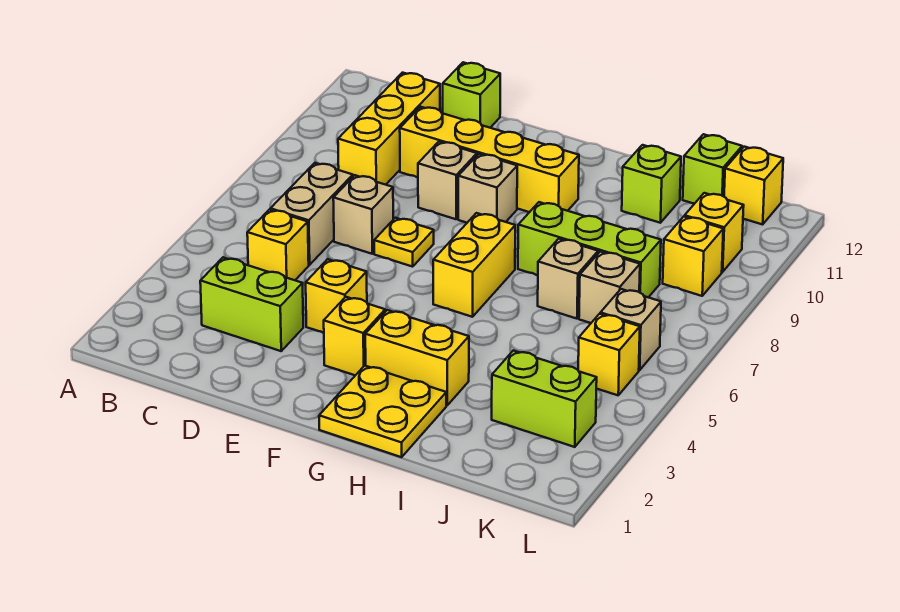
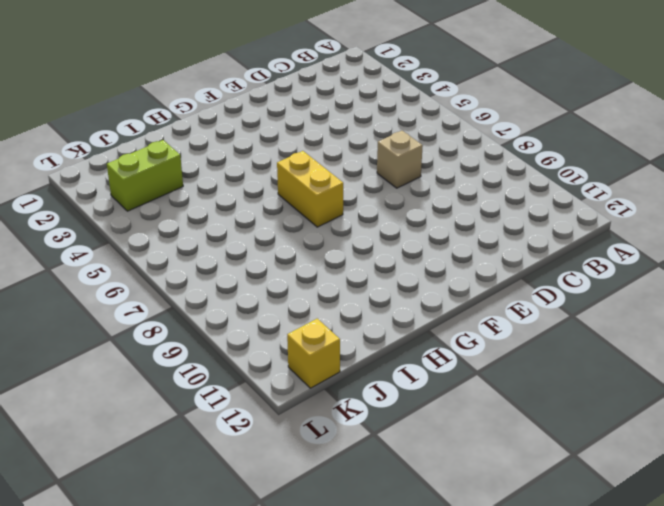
none -> lime 1x2 brick [200,257,303,351]
none -> yellow 1x1 brick [247,210,309,280]
none -> tan 1x2 brick [270,163,353,265]

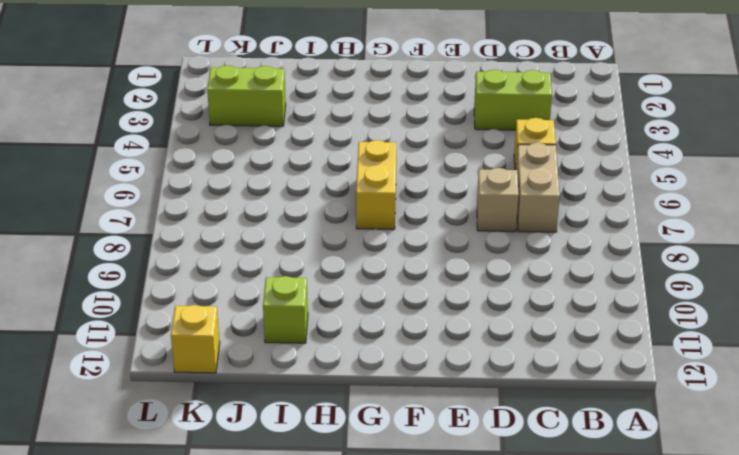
none -> yellow 1x3 brick [338,73,440,185]
none -> yellow 1x4 brick [400,107,579,212]
none -> lime 1x1 brick [443,62,500,128]

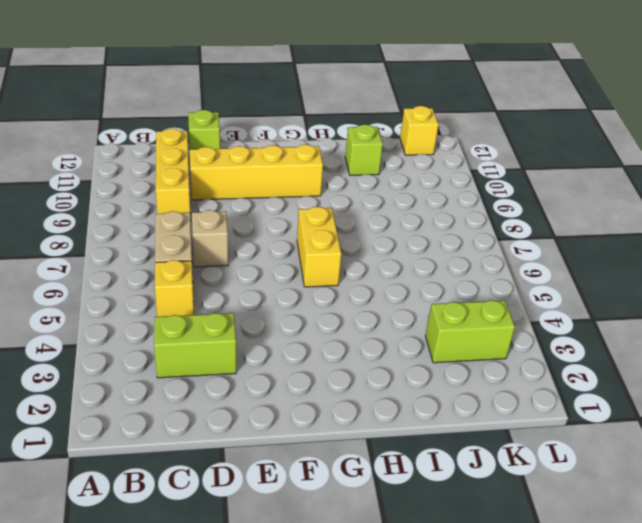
none -> yellow 1x1 brick [306,259,367,333]
none -> yellow 1x1 plate [374,218,434,267]
none -> tan 1x1 brick [418,142,477,219]

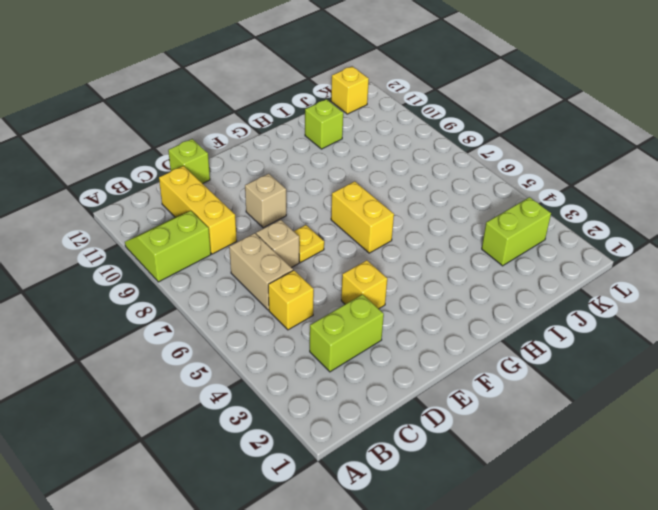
lime 2x2 slope [125,211,211,282] -> none
none -> yellow 1x4 brick [400,107,579,212]
none -> yellow 1x1 brick [324,297,385,375]
none -> tan 1x1 brick [458,154,517,223]

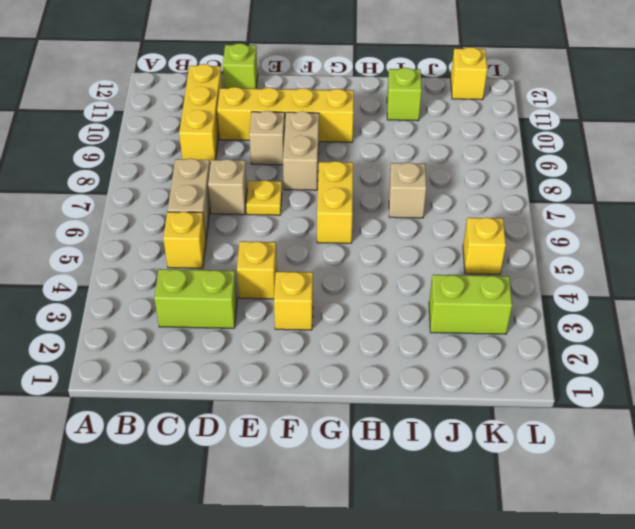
tan 1x2 brick [283,111,319,190] -> tan 1x1 brick [458,154,517,223]
none -> yellow 2x2 plate [319,366,446,457]
none -> yellow 1x2 brick [365,310,469,405]
none -> lime 1x3 brick [518,202,661,297]

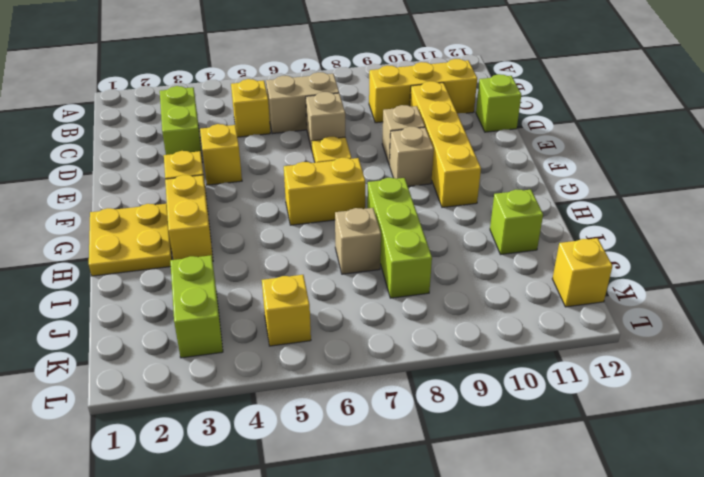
none -> tan 1x1 brick [579,252,640,323]
none -> lime 1x1 brick [683,134,742,204]
none -> tan 1x1 brick [600,289,661,370]

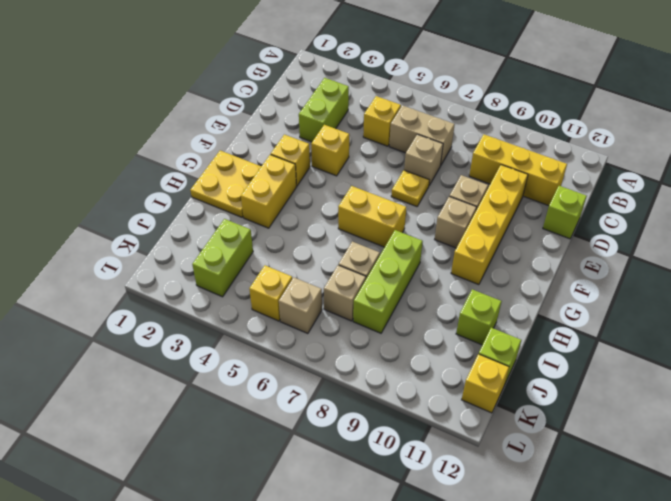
none -> yellow 1x1 brick [663,217,723,296]
none -> yellow 1x1 brick [685,193,744,272]

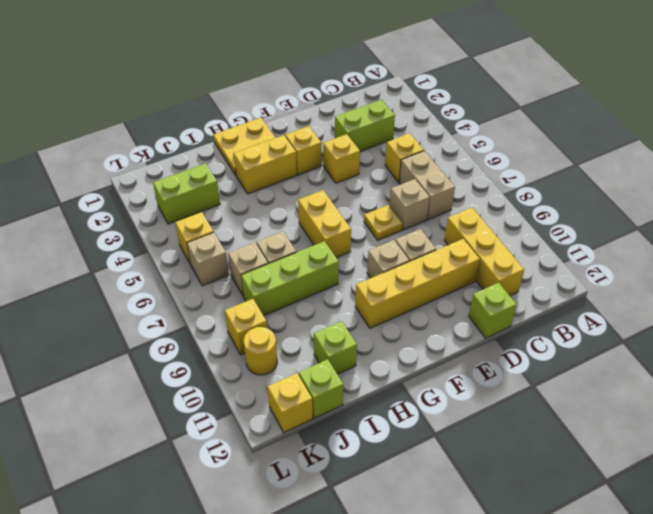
yellow 1x1 round brick [244,327,277,375] -> yellow 1x1 brick [685,193,744,272]

